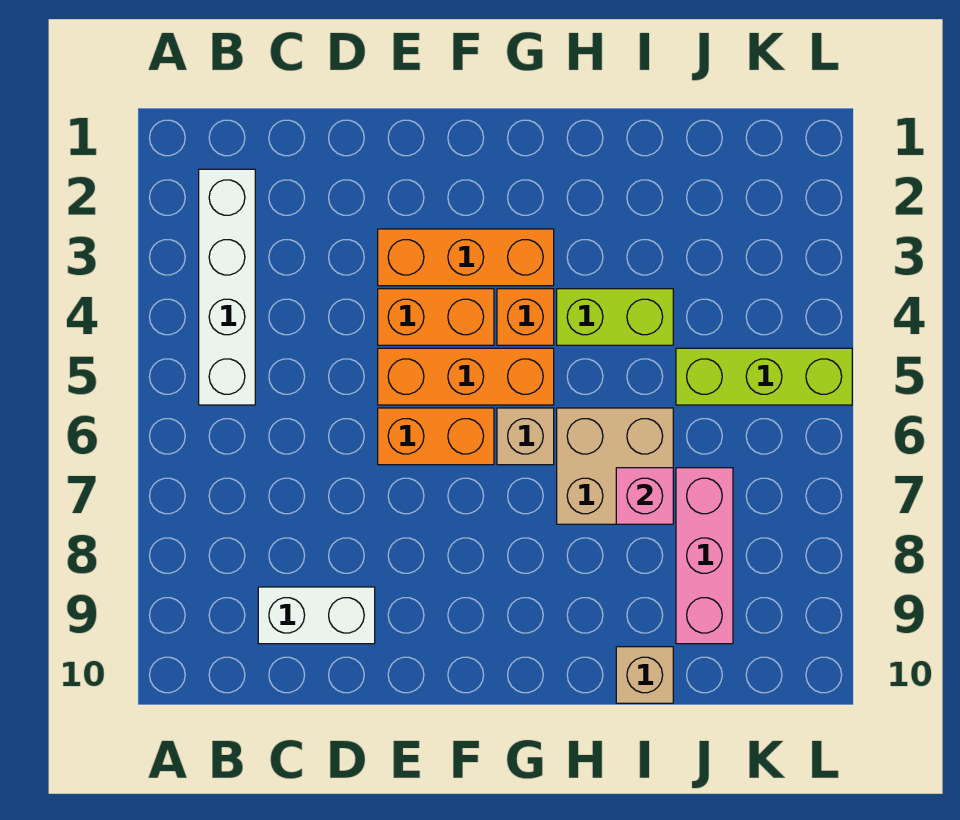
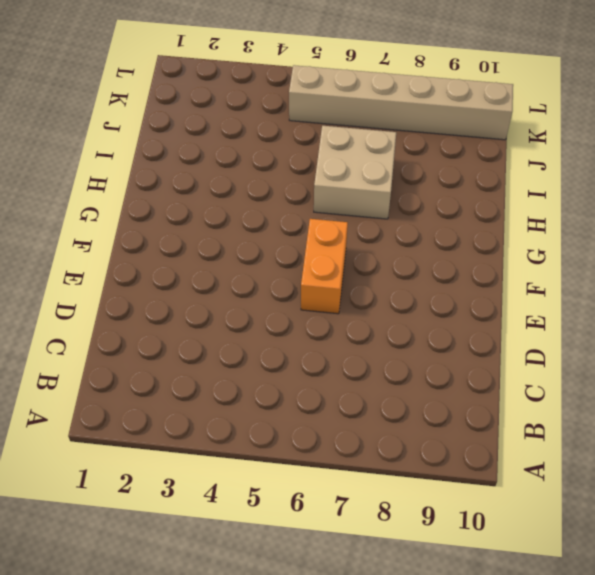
tan 1x6 brick [289,65,513,140] -> lime 1x3 brick [676,348,852,405]
none -> white 1x4 brick [199,169,255,405]
none -> white 1x2 brick [258,587,375,644]
none -> orange 1x3 brick [378,229,554,286]

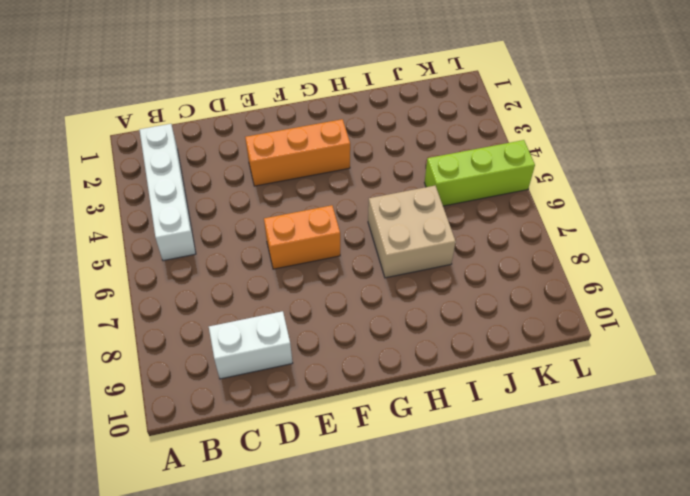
none -> orange 1x2 brick [378,289,494,345]
none -> orange 1x3 brick [378,348,554,405]
none -> orange 1x1 brick [497,289,554,345]

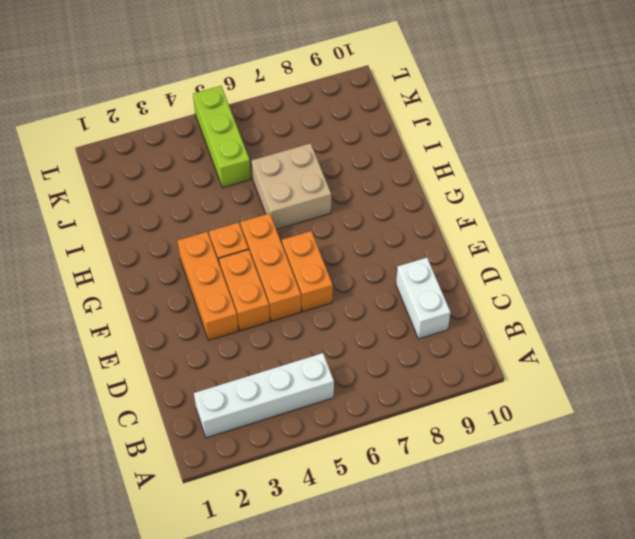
none -> tan 1x1 brick [497,408,554,465]
none -> lime 1x2 brick [557,289,673,345]
none -> tan 1x1 brick [616,647,673,703]

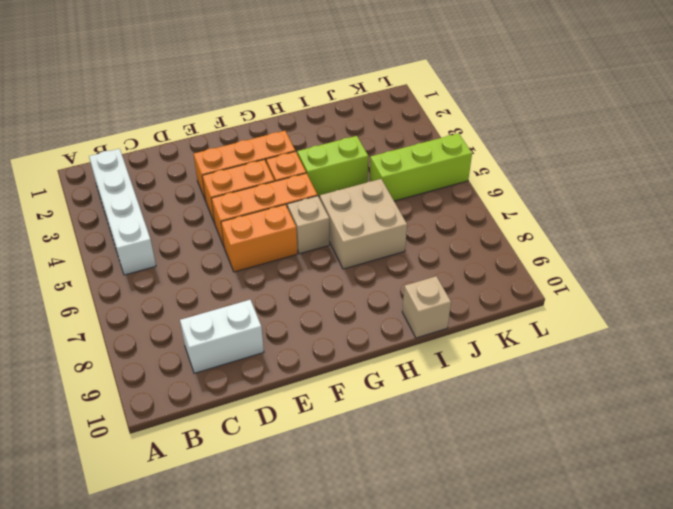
none -> pink 1x3 brick [676,468,733,644]
none -> pink 1x1 brick [616,468,673,524]

